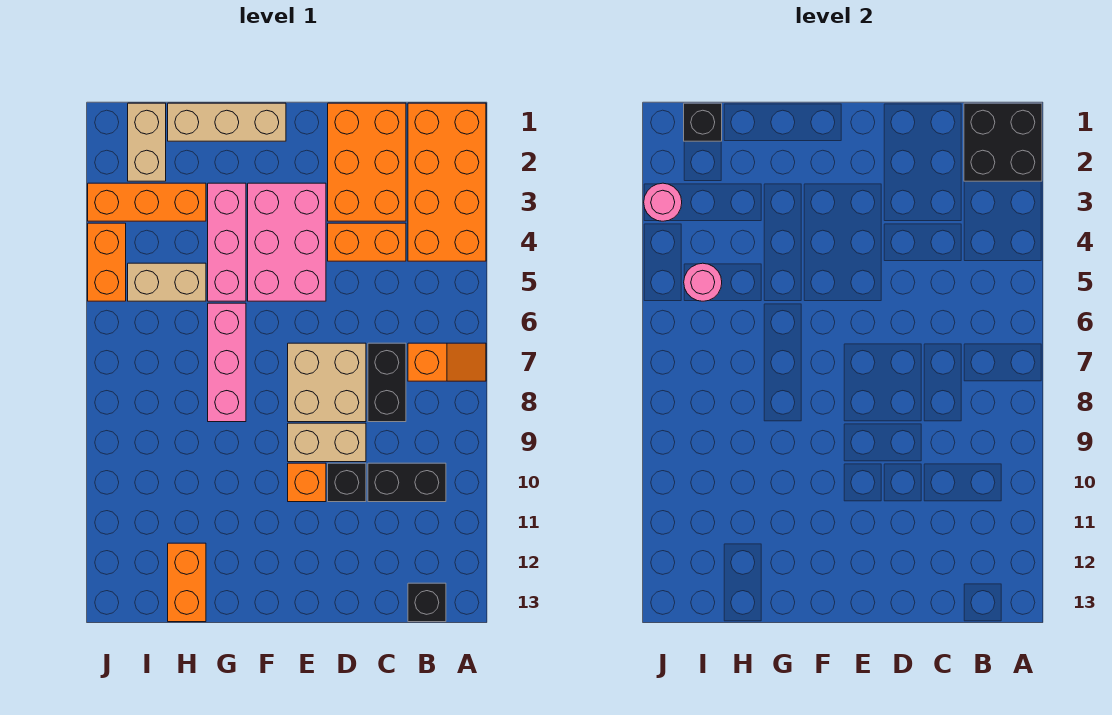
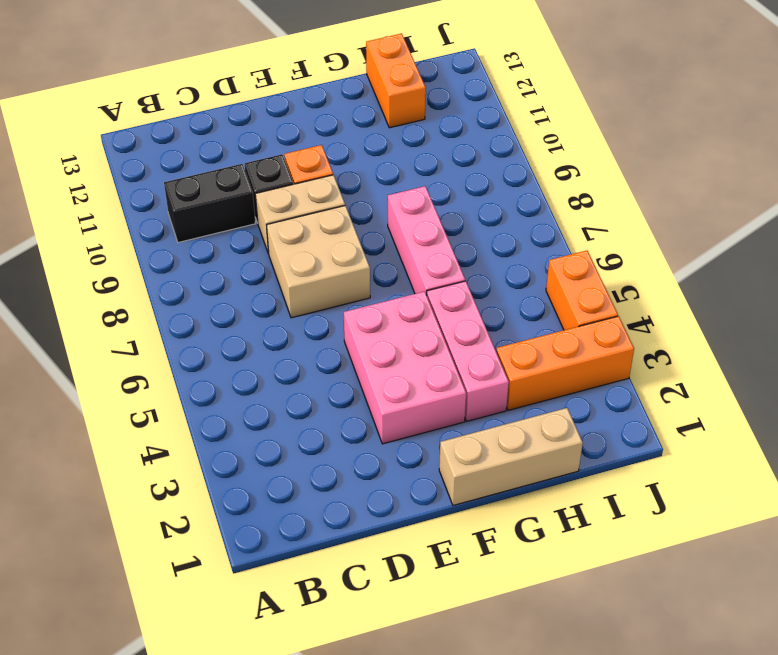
none -> orange 2x4 brick [408,103,486,261]
none -> orange 1x2 slope [408,343,486,381]
none -> black 1x1 brick [408,583,446,622]

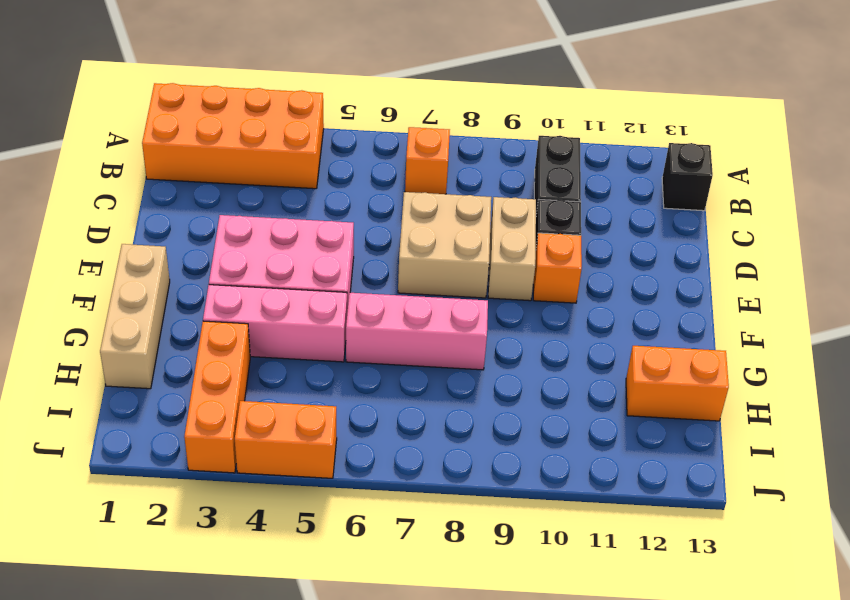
none -> orange 2x3 brick [328,103,406,221]
none -> orange 1x2 brick [328,223,406,261]
none -> black 1x2 brick [368,343,406,422]

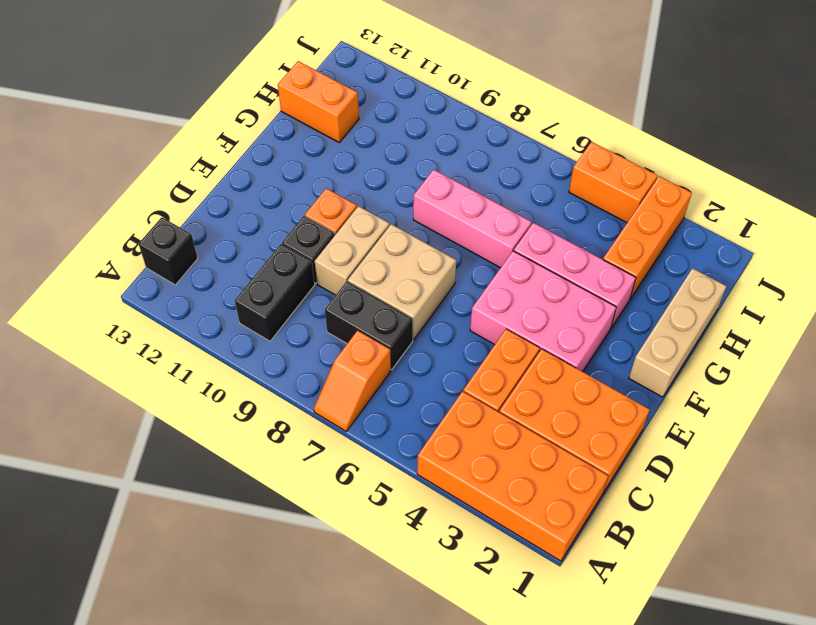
none -> tan 1x2 brick [128,263,206,301]
none -> tan 1x2 brick [128,103,166,181]
none -> black 2x2 brick [964,103,1042,181]

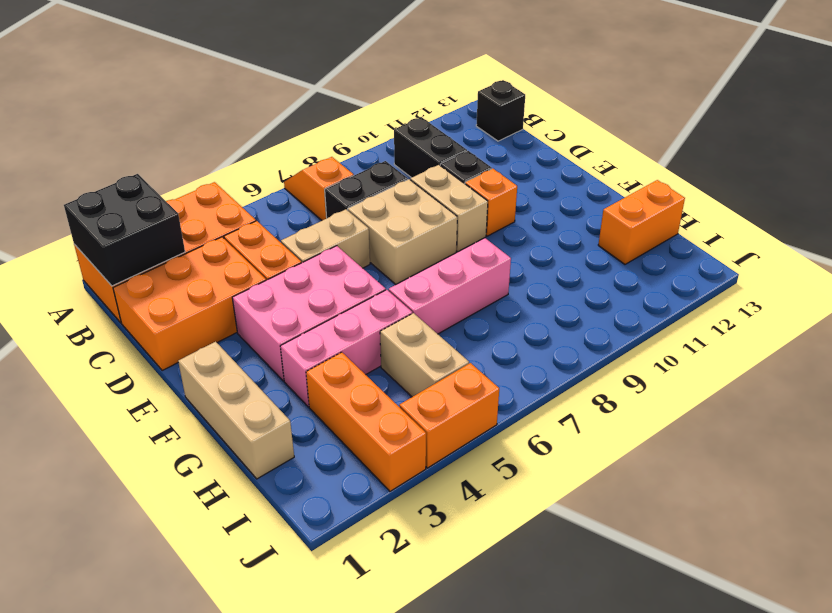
tan 1x2 brick [281,209,370,268] -> tan 1x2 brick moved to [128,103,166,181]
none -> black 1x1 brick [684,103,722,141]
none -> pink 1x1 round brick [684,263,722,301]
none -> pink 1x1 round brick [644,183,682,221]

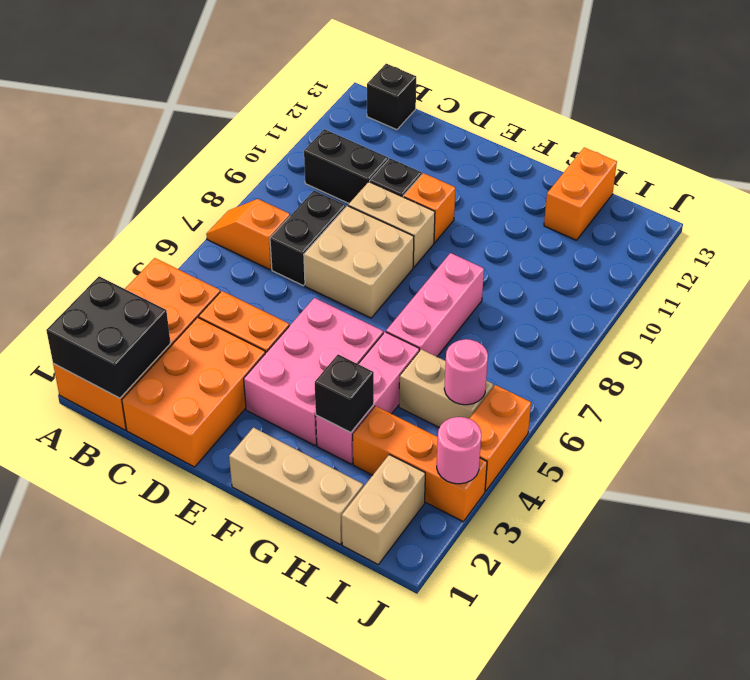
black 1x1 brick [315,354,374,433] -> black 1x1 brick moved to [684,103,722,141]

